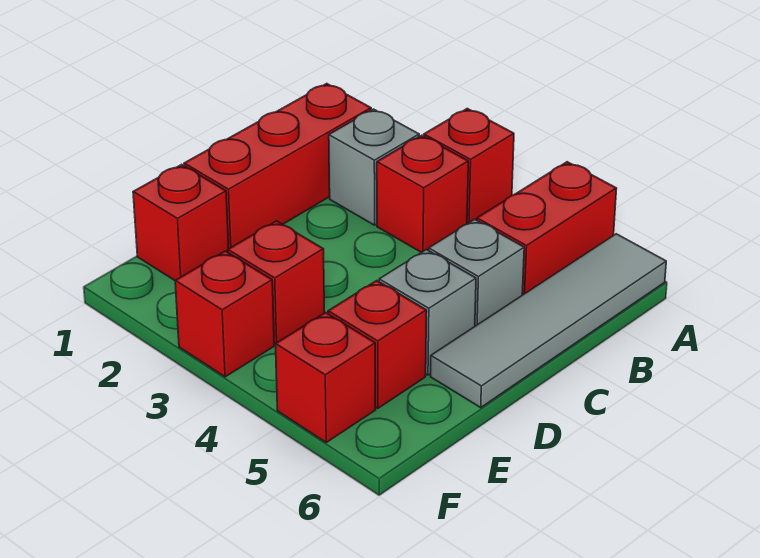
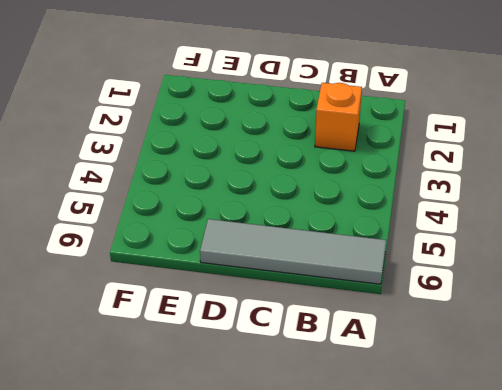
orange 1x1 brick [315,83,362,151] -> grey 1x1 brick [329,109,419,225]
none -> red 1x1 brick [424,108,514,224]
none -> red 1x2 brick [477,162,617,295]
none -> red 1x3 brick [184,84,371,248]

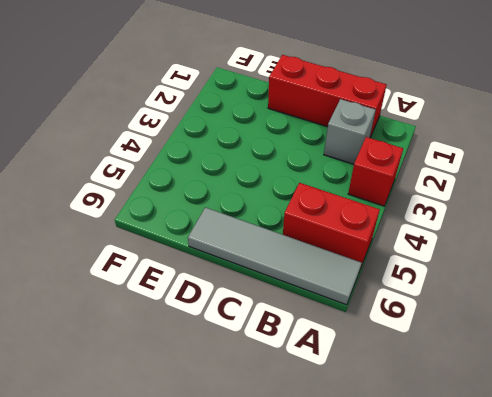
none -> red 1x1 brick [377,135,468,252]
none -> grey 1x1 brick [429,219,524,326]
none -> grey 1x1 brick [379,250,476,375]

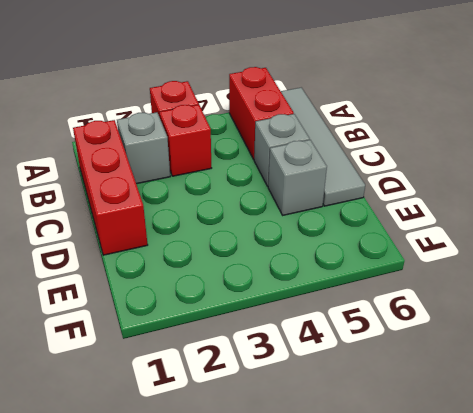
none -> red 1x1 brick [133,164,229,280]
none -> red 1x1 brick [228,221,324,344]
none -> red 1x1 brick [328,281,427,408]

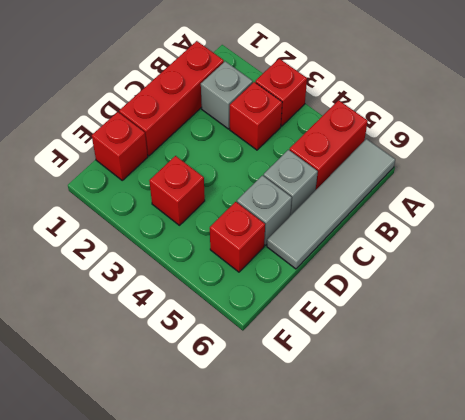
none -> red 1x1 brick [175,251,274,377]
none -> red 1x1 brick [275,312,376,442]

